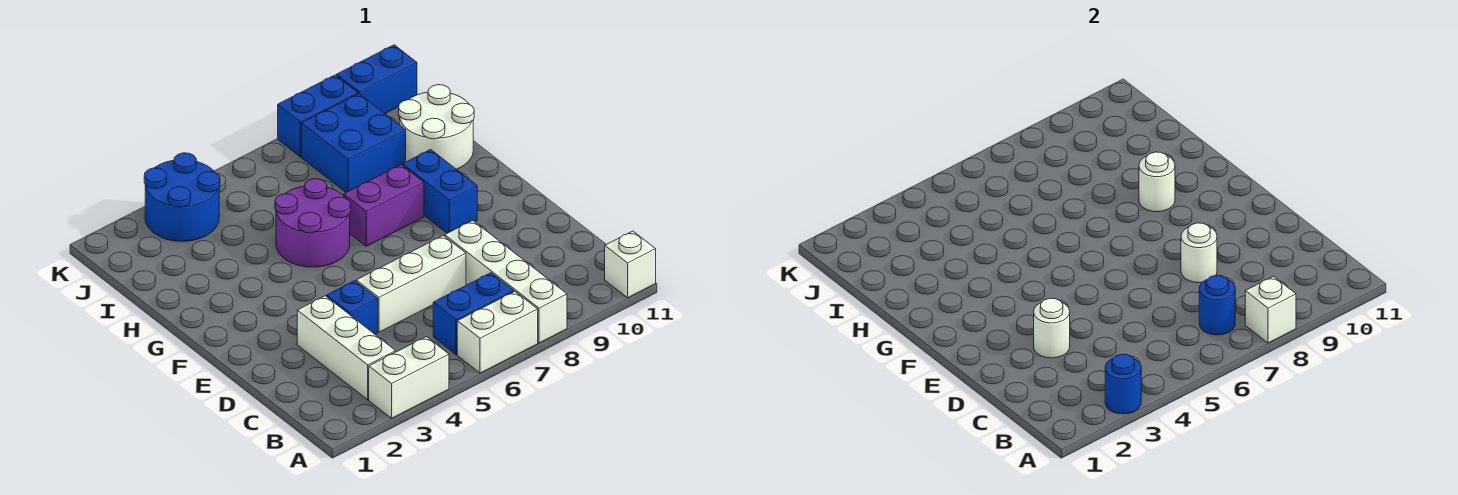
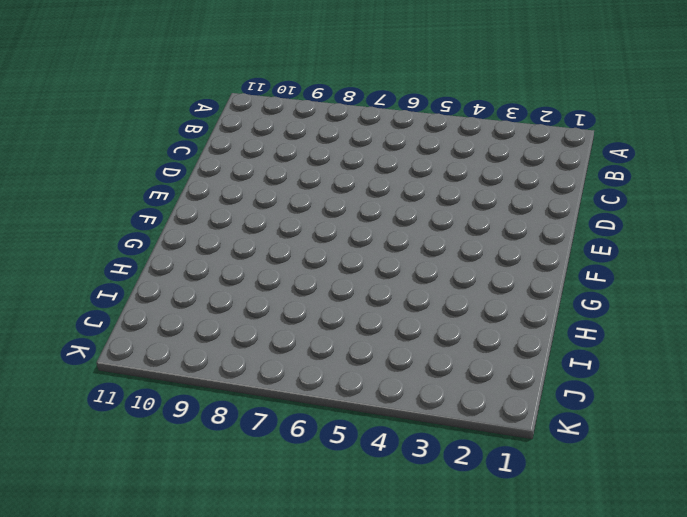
none -> white 1x2 brick [369,337,449,418]
none -> white 1x2 brick [457,291,538,373]
none -> white 1x4 brick [445,220,567,343]

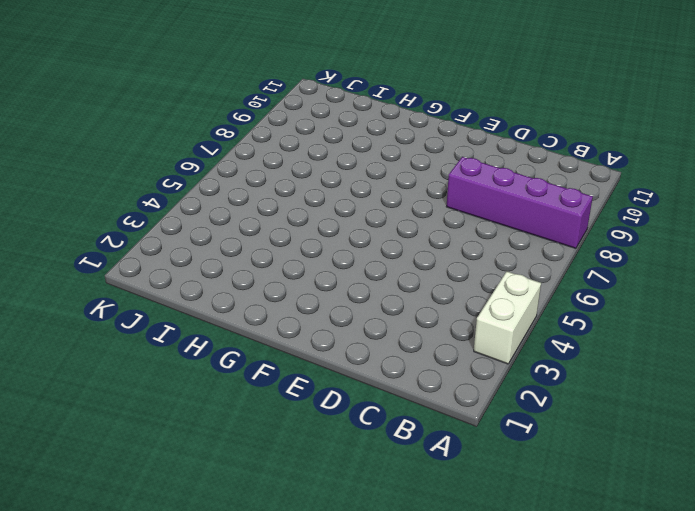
purple 1x4 brick [446,157,593,248] -> white 1x4 brick [445,220,567,343]
none -> white 1x2 brick [457,291,538,373]
none -> white 1x1 brick [605,231,656,298]
none -> white 1x3 brick [297,296,396,400]

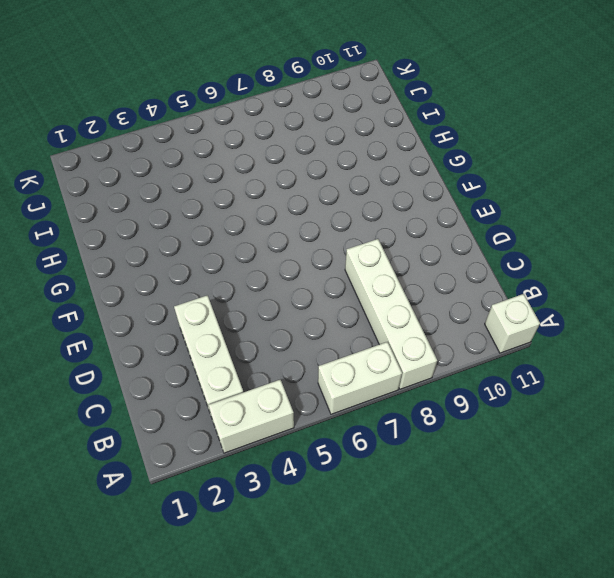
none -> blue 1x2 brick [433,273,514,355]
none -> blue 1x1 brick [327,281,378,334]
none -> white 1x3 brick [356,236,466,332]

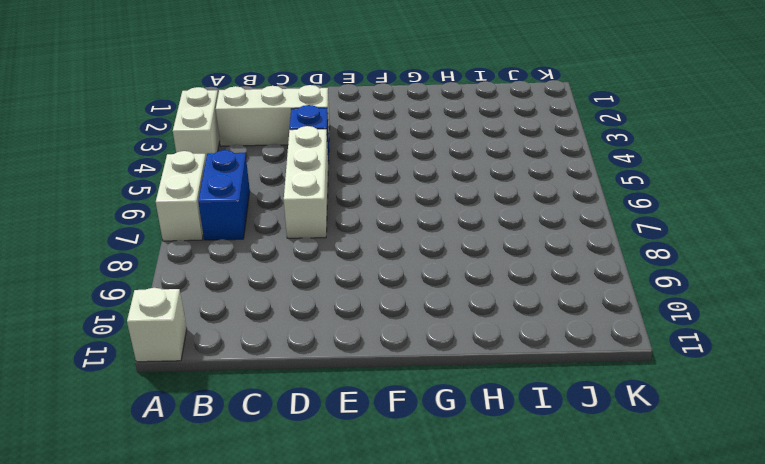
none -> white 1x4 brick [445,220,567,343]
none -> blue 1x2 brick [403,150,477,233]
none -> purple 2x2 round brick [275,179,351,267]

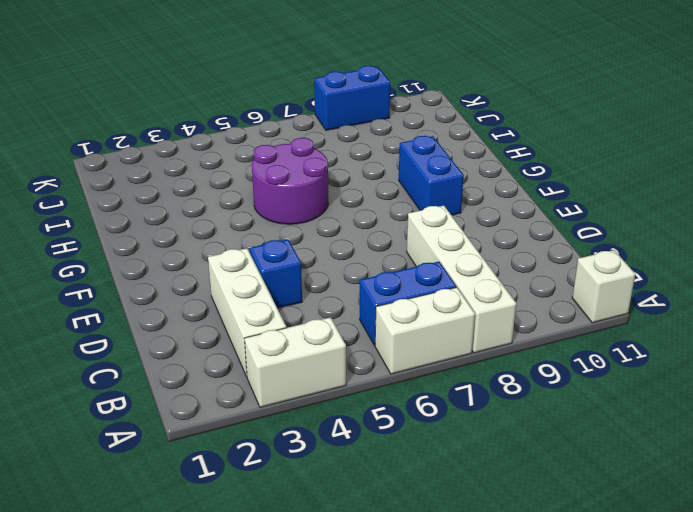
none -> white 1x3 brick [356,236,466,332]
none -> purple 1x2 brick [344,165,424,246]
none -> white 2x2 round brick [399,85,474,169]

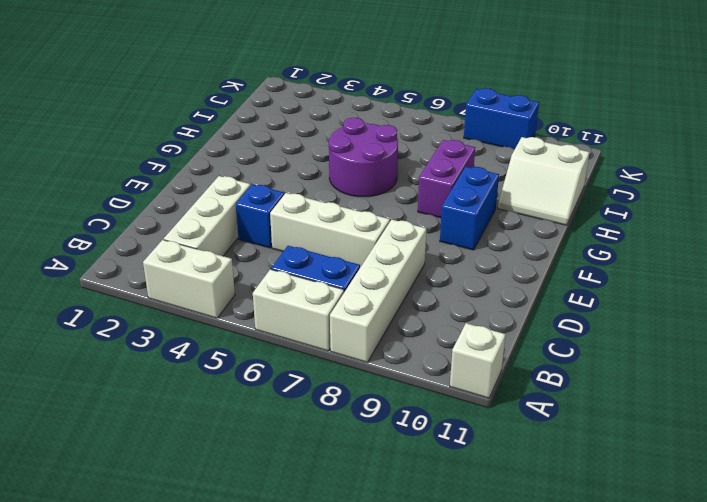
purple 1x2 brick [418,140,475,218] -> purple 1x2 brick turned to [344,165,424,246]
white 2x2 slope [498,137,589,225] -> white 2x2 round brick [399,85,474,169]
none -> blue 2x2 brick [301,94,406,192]
none -> blue 2x2 round brick [144,153,220,241]
none -> blue 1x2 brick [337,45,417,113]

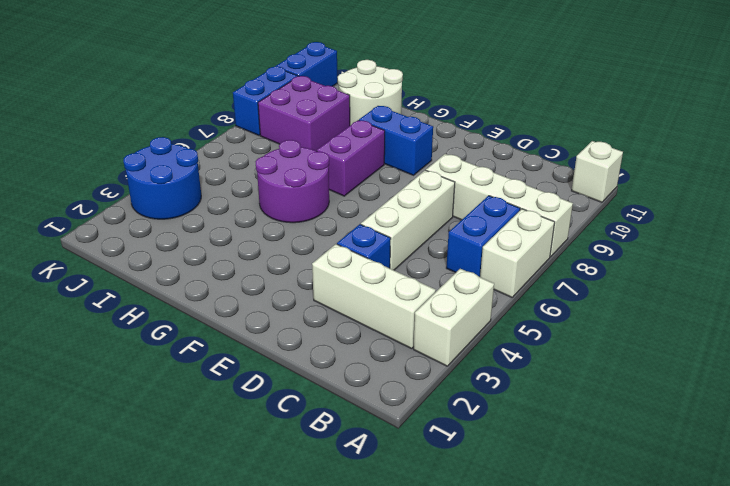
purple 2x2 brick [258,76,350,151] -> blue 2x2 brick [301,94,406,192]
none -> blue 1x1 round brick [1105,354,1141,414]
none -> white 1x1 brick [1245,276,1296,343]
none -> blue 1x1 round brick [1199,275,1235,335]

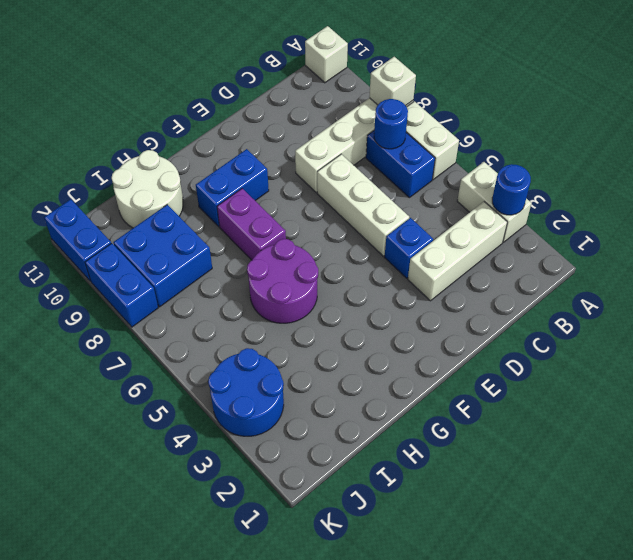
none -> white 1x1 round brick [1034,298,1070,358]
none -> white 1x1 round brick [1181,223,1217,283]
none -> white 1x1 round brick [1139,152,1175,212]

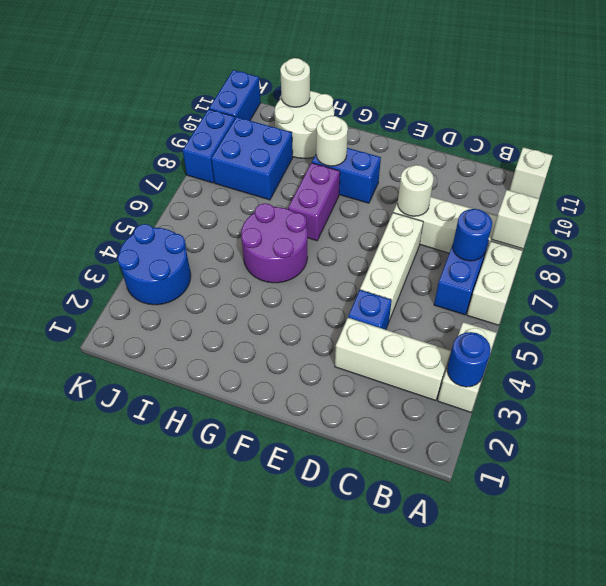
white 1x1 round brick [280,58,310,107] -> white 1x1 round brick moved to [1034,298,1070,358]

